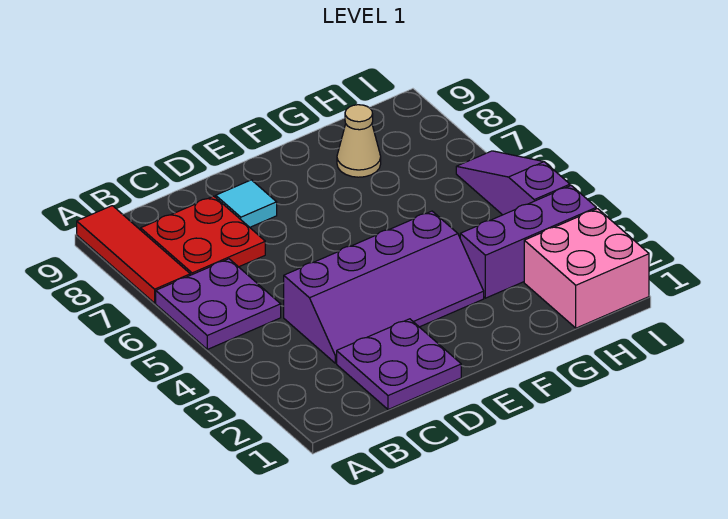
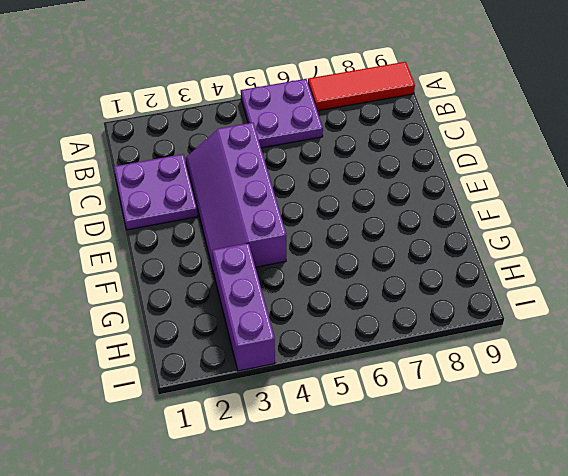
none -> red 2x2 plate [141,196,265,275]
none -> cyan 1x1 tile [216,180,277,227]

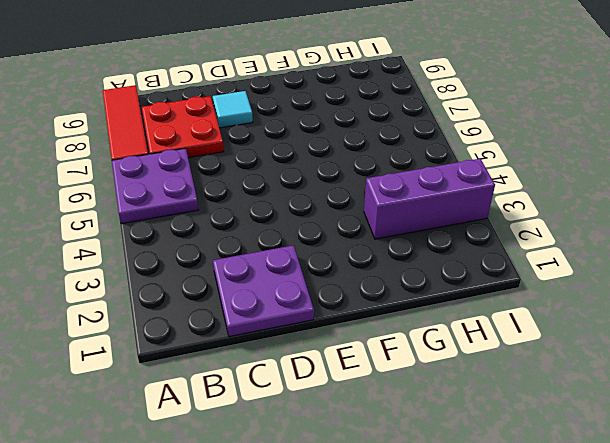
none -> purple 2x4 slope [284,211,484,363]
none -> tan 1x1 cone [337,105,381,177]

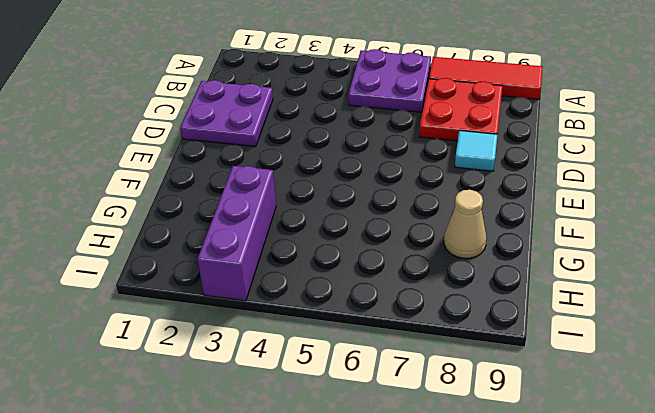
none -> purple 2x4 slope [284,211,484,363]
none -> pink 2x2 brick [524,209,649,328]

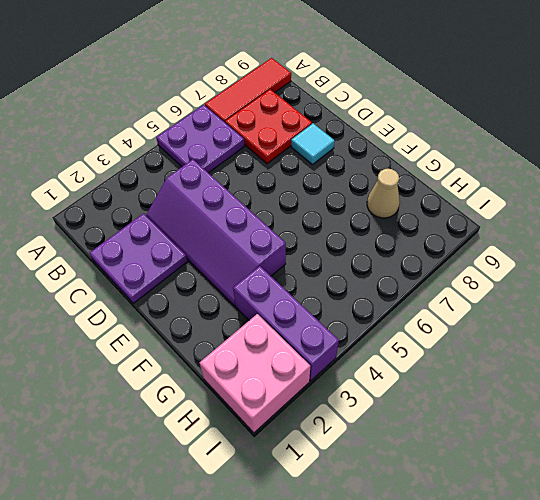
none -> purple 1x3 slope [456,151,570,215]

